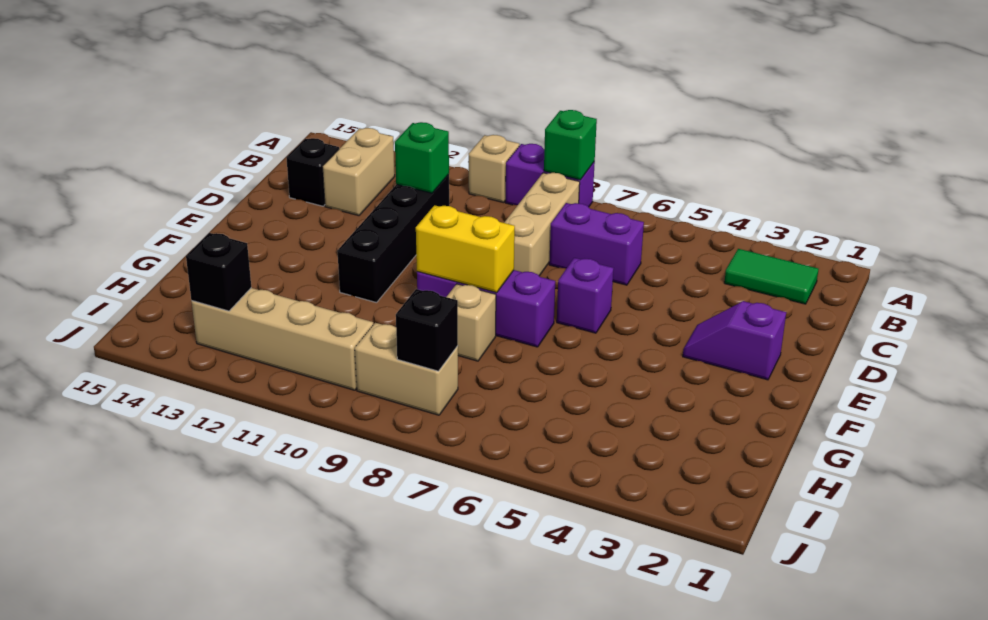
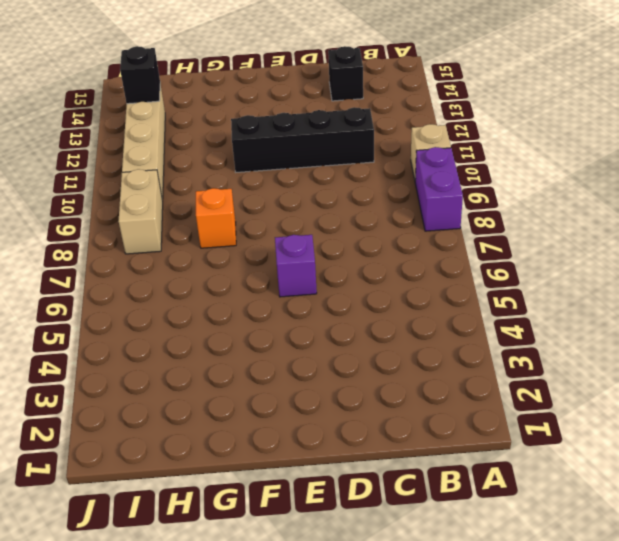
orange 1x1 brick [196,188,236,248] -> tan 1x1 brick [447,284,496,361]
none -> green 1x2 tile [724,249,819,304]
none -> tan 1x3 brick [504,173,580,276]
none -> tan 1x2 brick [322,128,395,216]

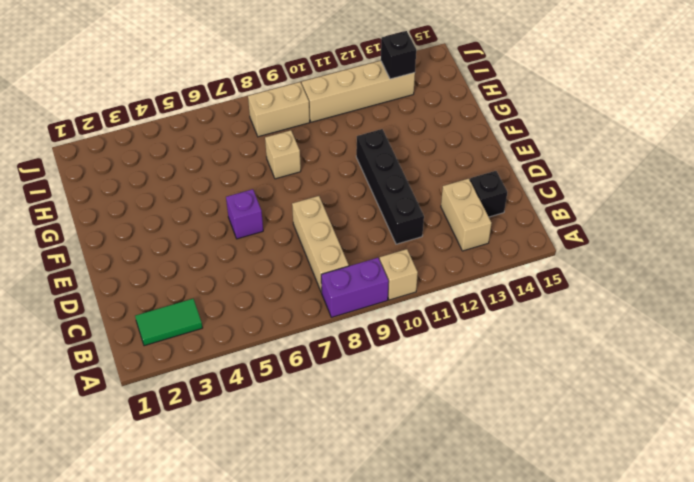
none -> purple 1x2 brick [549,203,644,285]
none -> purple 1x2 slope [683,301,786,380]
none -> purple 1x3 brick [417,270,555,347]

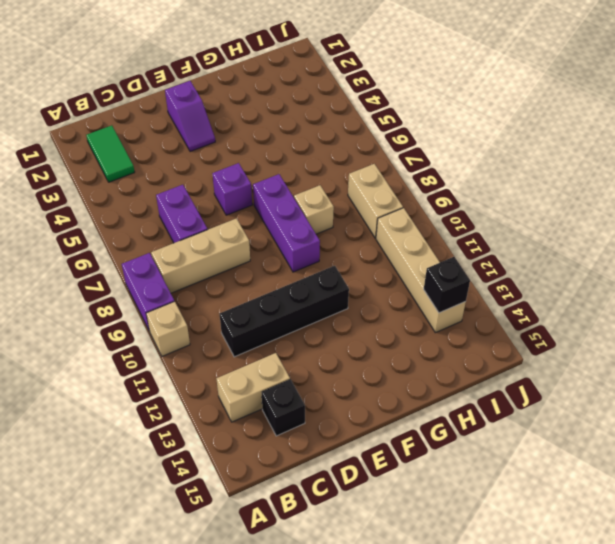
none -> green 1x1 brick [544,110,597,180]
none -> green 1x1 brick [395,122,449,193]
none -> yellow 1x2 brick [416,205,515,293]

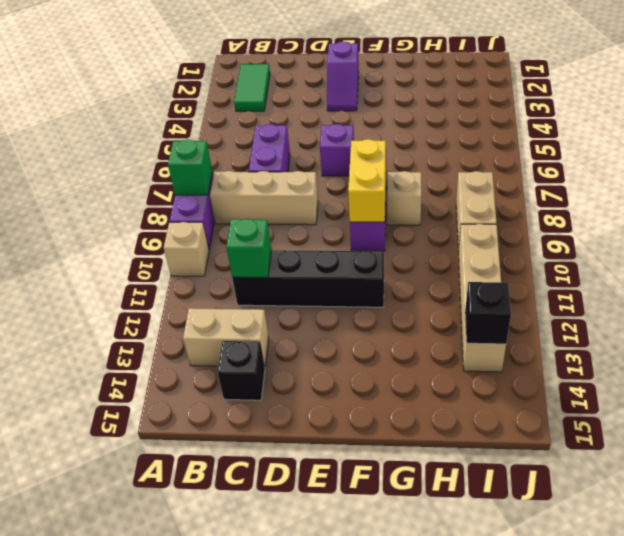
none -> black 1x1 brick [396,289,458,371]

